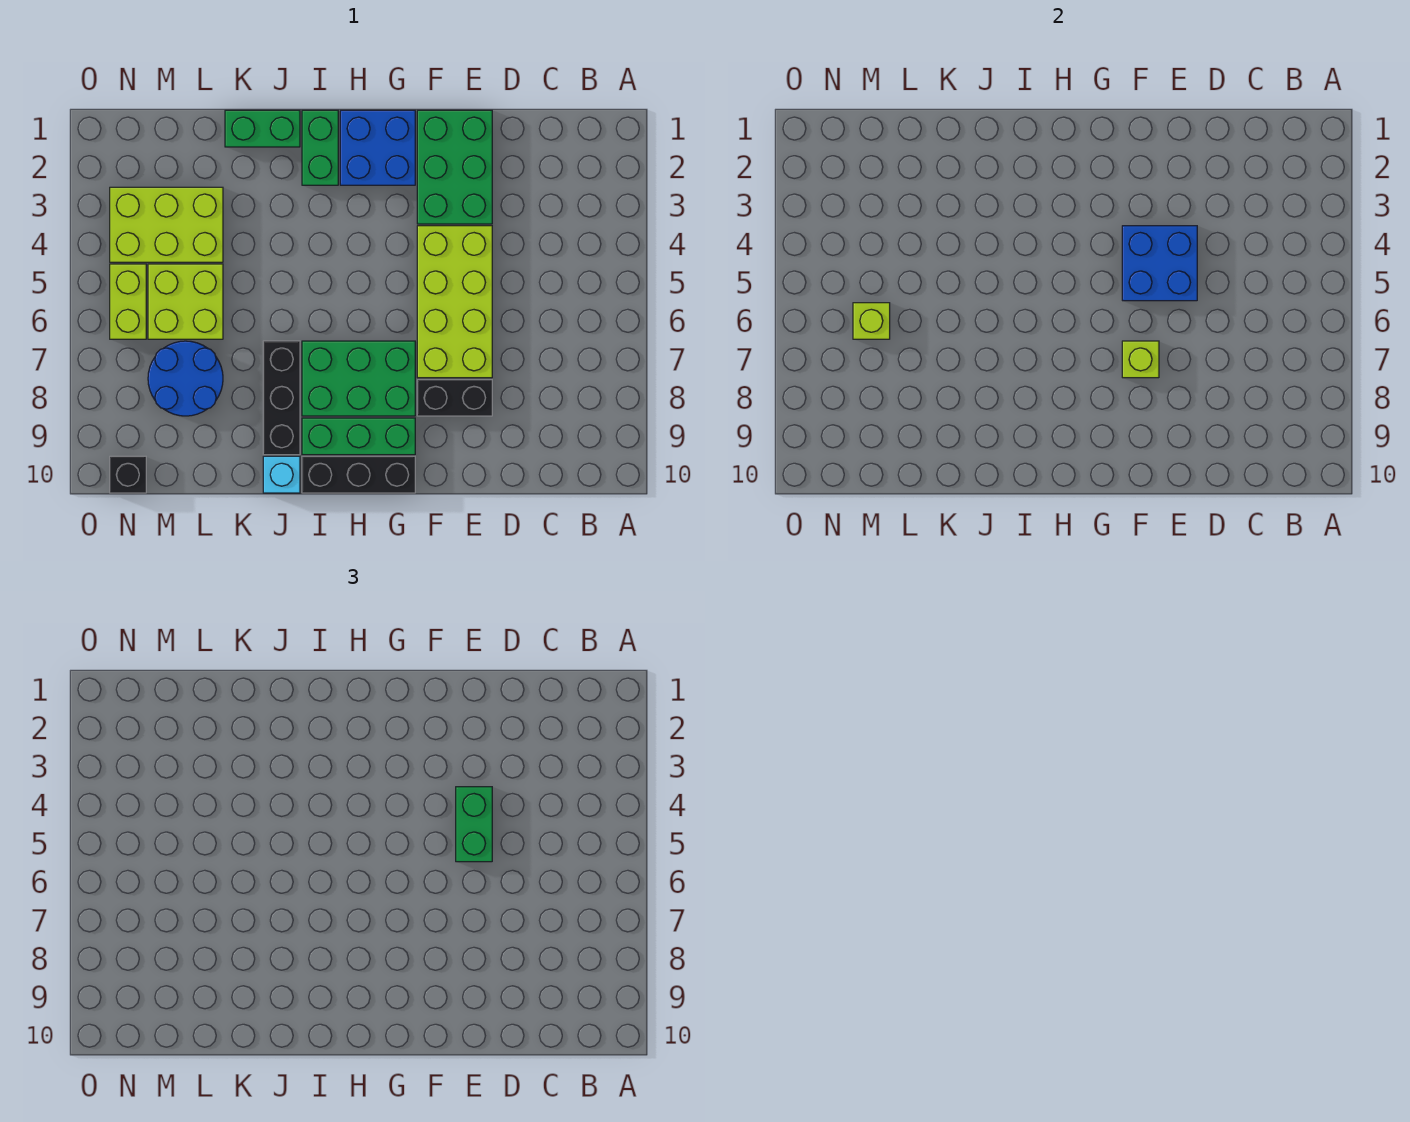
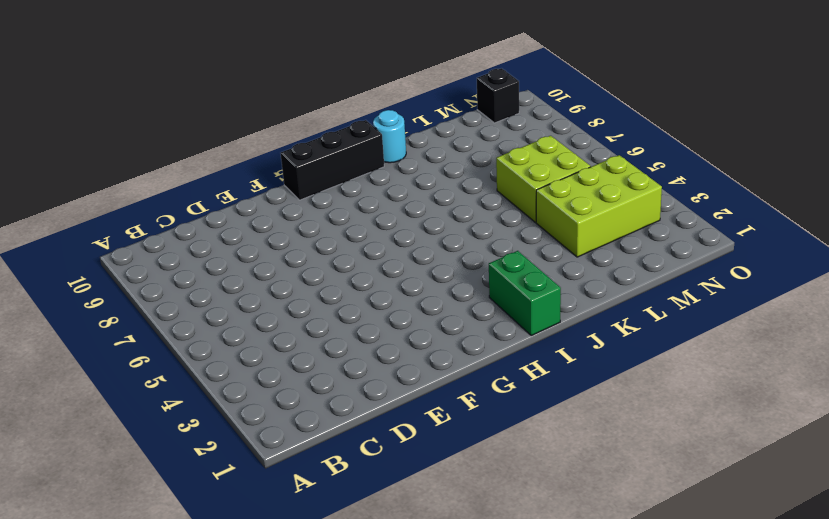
cyan 1x1 round brick [373,110,406,163] -> cyan 1x1 brick [263,456,300,493]
none -> green 2x3 brick [417,110,492,224]
none -> lime 2x4 brick [417,226,492,378]
none -> black 1x2 brick [417,380,492,416]

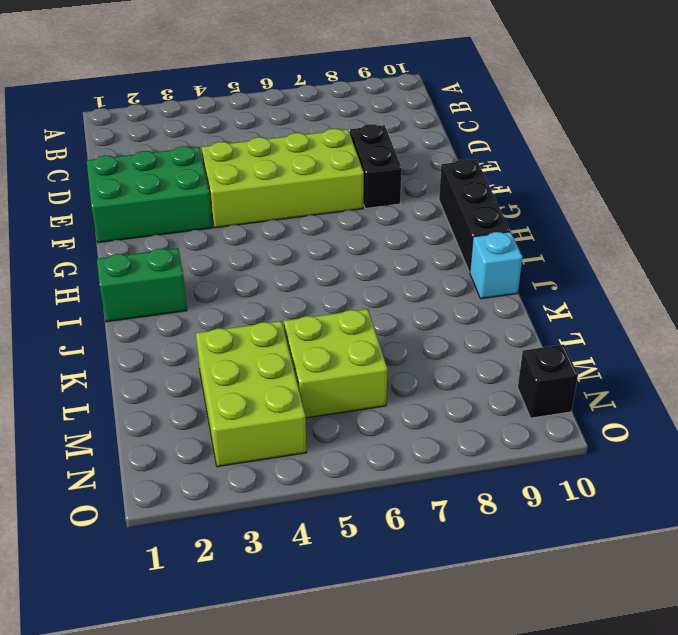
none -> blue 2x2 brick [340,110,415,185]
none -> green 2x3 brick [302,341,415,416]
none -> green 1x3 brick [302,418,415,455]

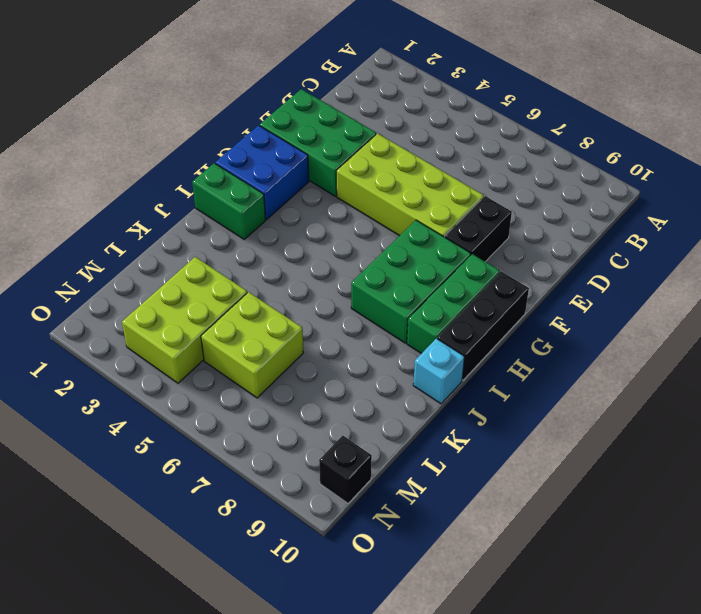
none -> green 1x2 brick [225,110,300,147]
none -> black 1x3 brick [263,341,300,455]
none -> blue 2x2 round brick [148,341,223,416]

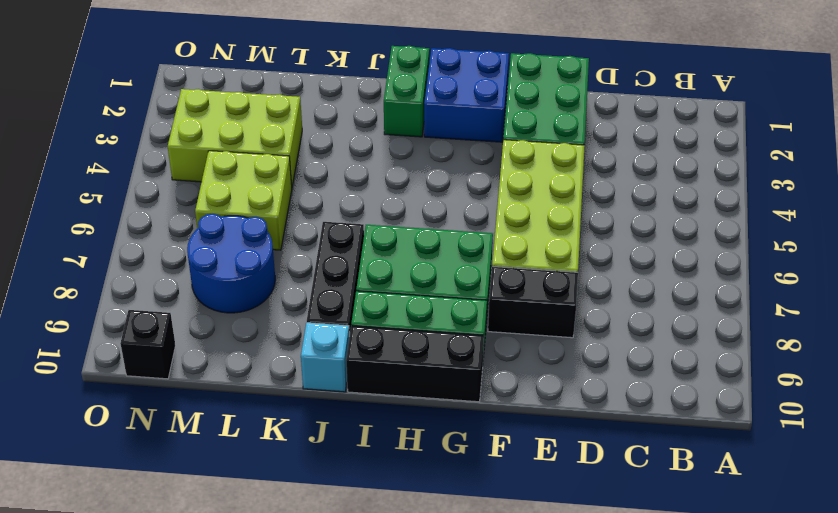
none -> green 1x2 brick [225,110,300,147]
none -> lime 1x2 brick [110,264,146,339]
none -> blue 2x2 brick [1122,226,1197,301]

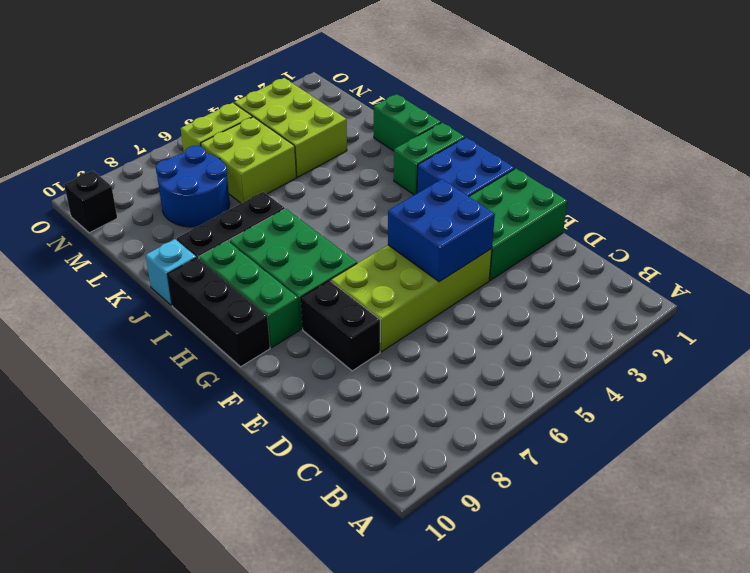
none -> lime 1x1 brick [1122,341,1159,378]
none -> lime 1x1 brick [853,303,890,339]
none -> green 1x2 brick [456,787,492,862]

